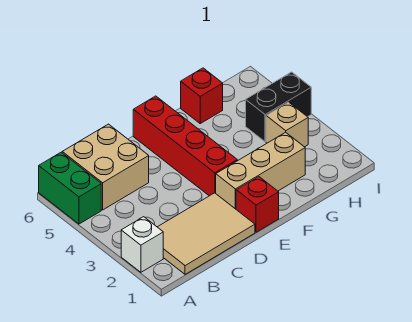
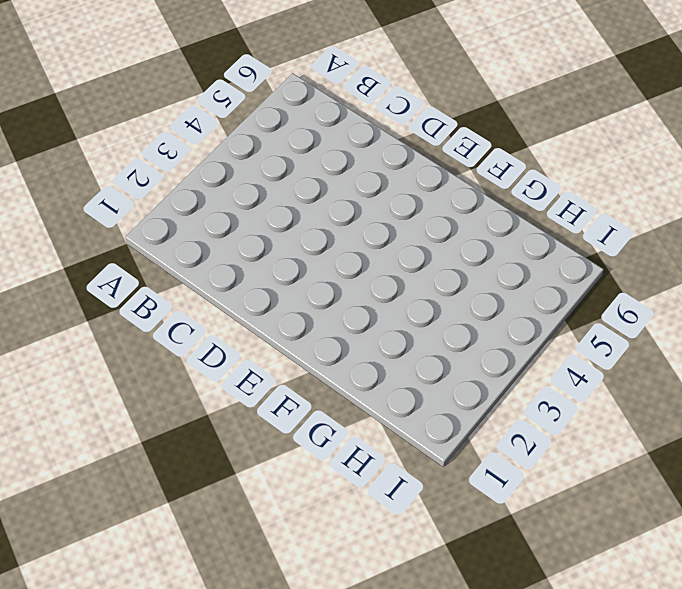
none -> white 1x1 brick [121,217,163,272]
none -> green 1x2 brick [39,152,101,224]

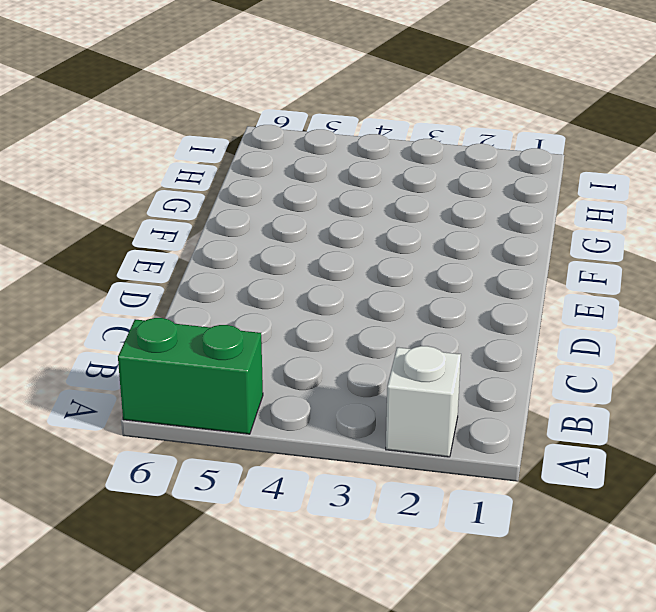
none -> tan 2x3 tile [158,193,255,274]
none -> tan 2x2 brick [62,124,149,210]

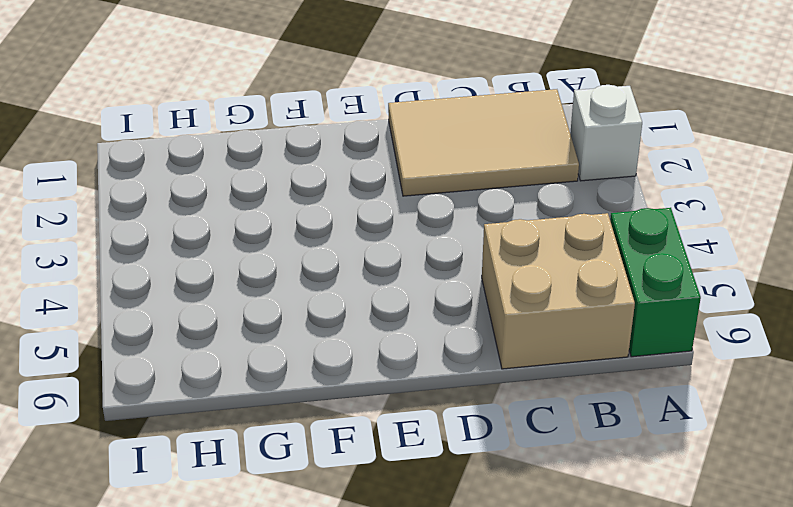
none -> red 1x1 brick [236,177,279,232]
none -> tan 1x3 brick [216,132,305,209]

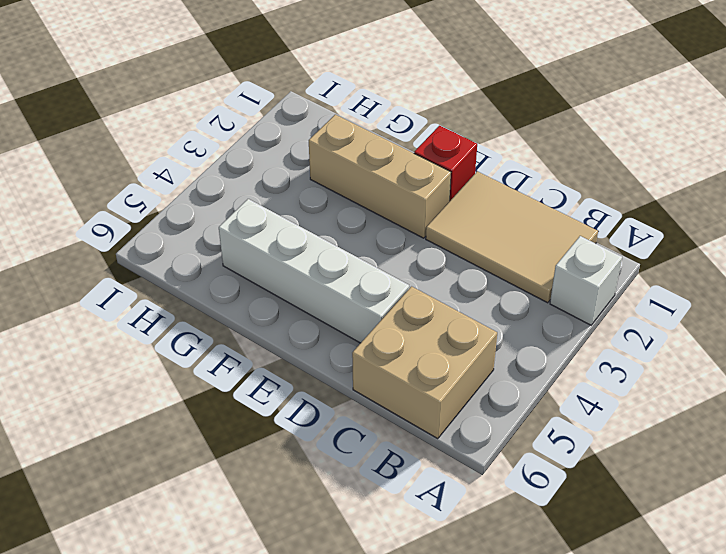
white 1x4 brick [219,199,409,343] -> red 1x4 brick [133,96,237,196]
none -> green 1x2 brick [39,152,101,224]
none -> red 1x1 brick [181,68,223,123]

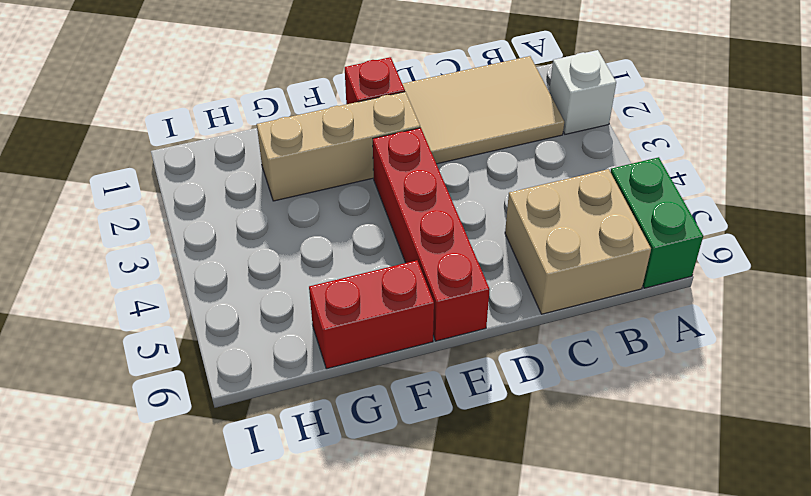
red 1x2 brick [309,260,434,369] -> red 1x1 brick [181,68,223,123]
none -> tan 1x1 brick [266,102,308,147]
none -> black 1x2 brick [246,72,311,142]

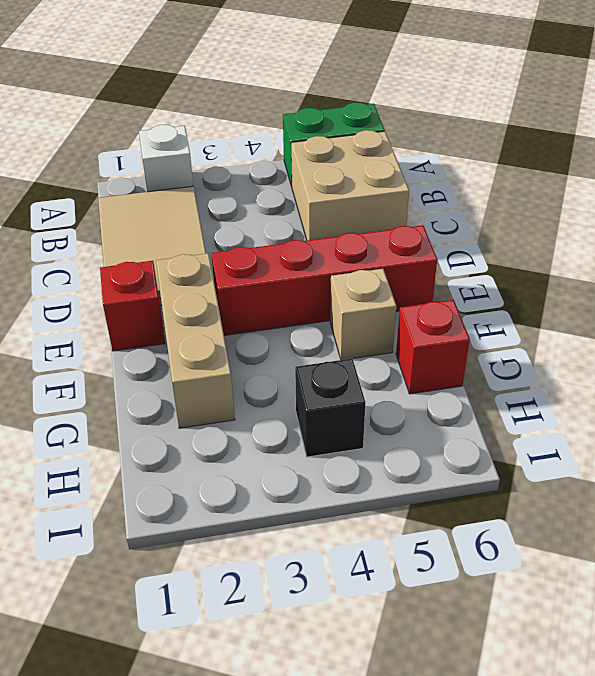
tan 1x1 brick [330,269,396,360] -> tan 1x1 brick moved to [266,102,308,147]
black 1x1 brick [295,358,366,457] -> black 1x2 brick [246,72,311,142]

